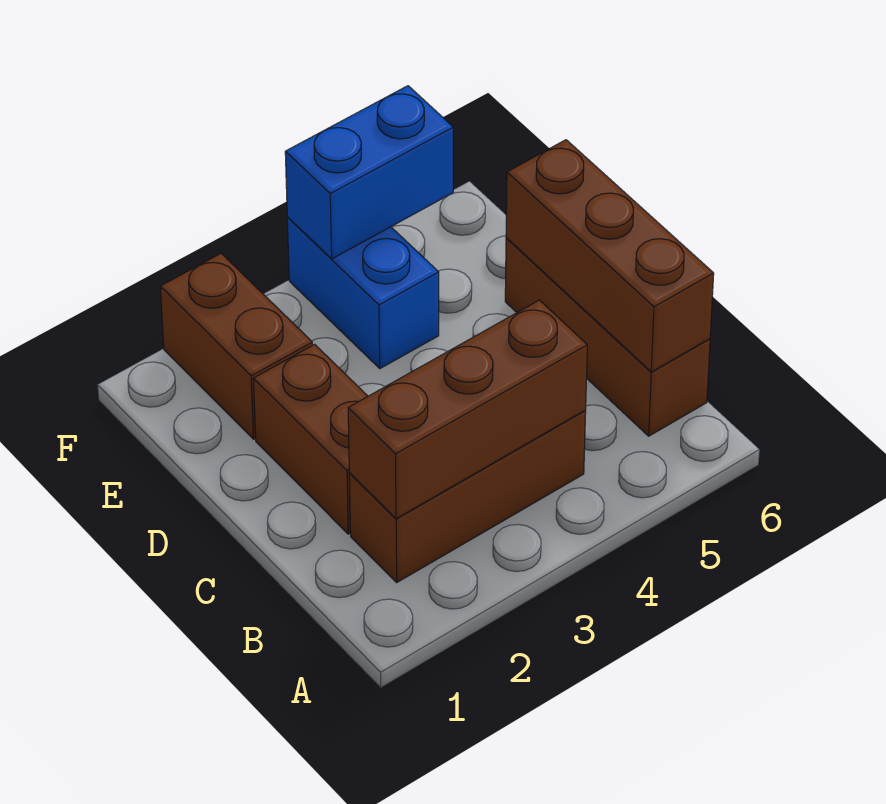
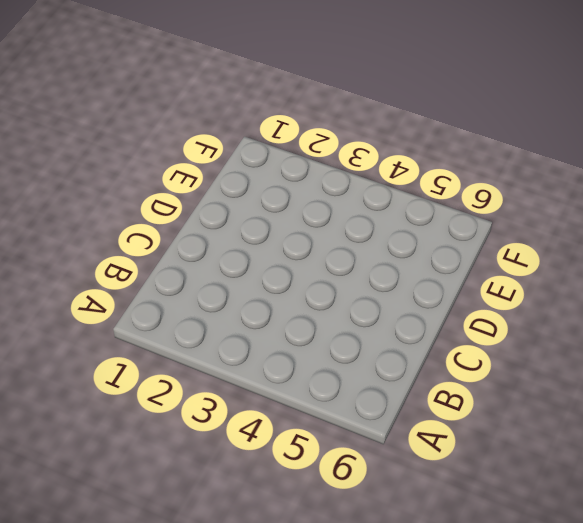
none -> brown 1x3 brick [349,411,586,582]
none -> brown 1x3 brick [505,238,710,436]

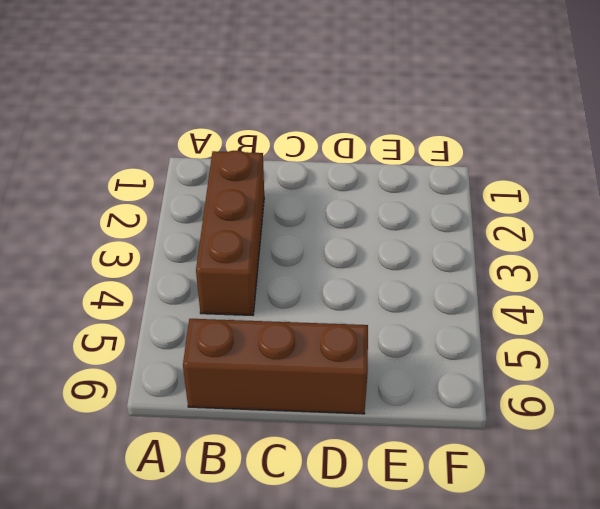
none -> brown 1x2 brick [253,344,368,534]
none -> brown 1x2 brick [160,253,312,439]

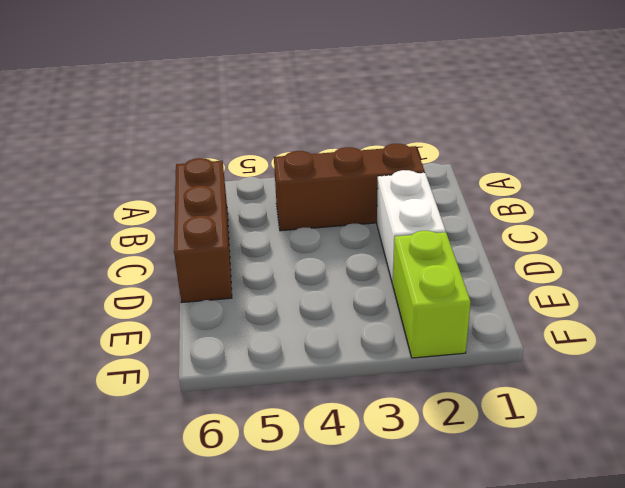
white 1x2 brick [377,170,446,284] -> brown 1x2 brick [253,344,368,534]
lime 1x2 brick [393,231,471,358] -> brown 1x2 brick [160,253,312,439]
none -> blue 1x2 brick [287,218,439,368]
none -> brown 1x3 brick [348,300,587,519]

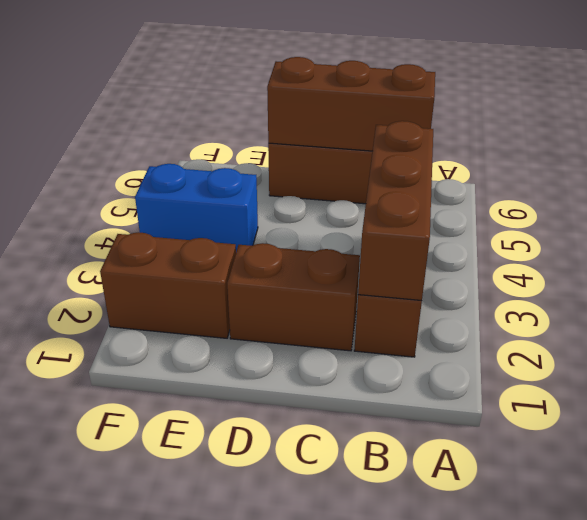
none -> blue 1x2 brick [285,86,453,259]

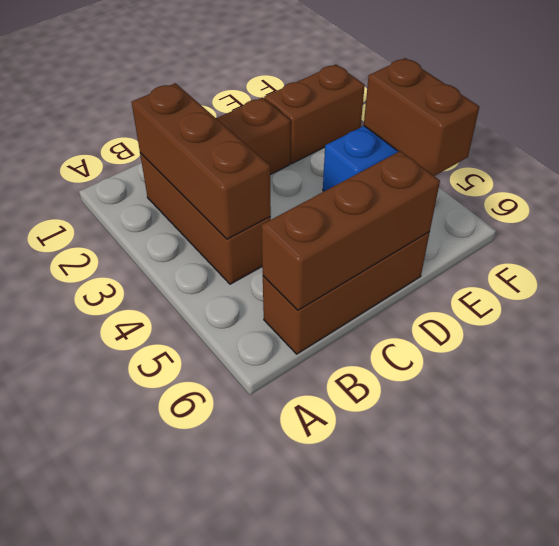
brown 1x2 brick [364,58,479,176] -> blue 1x2 brick [285,86,453,259]

